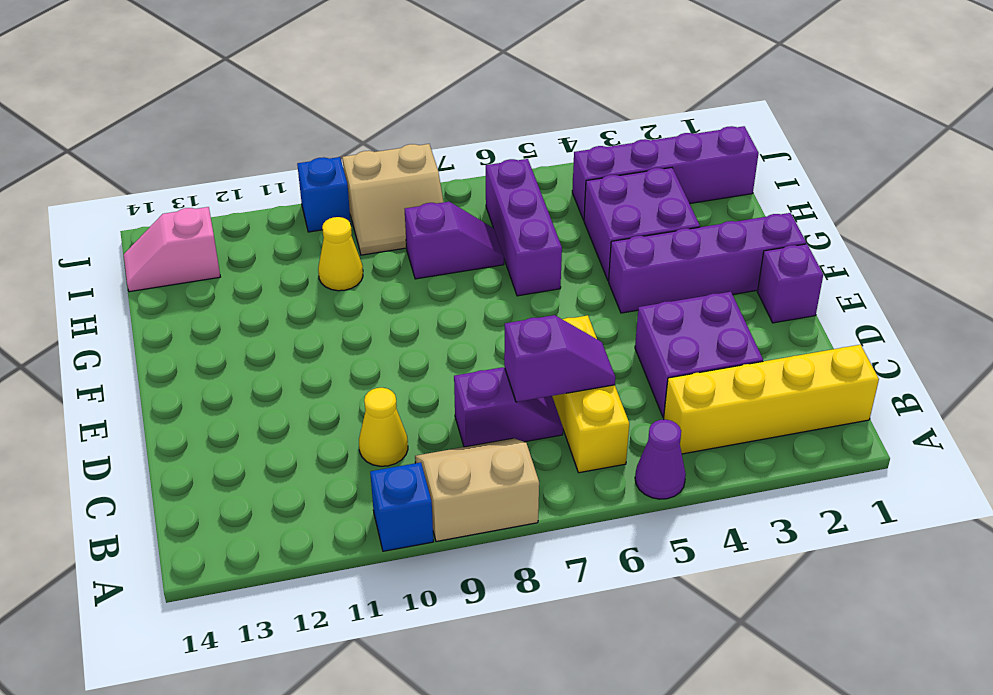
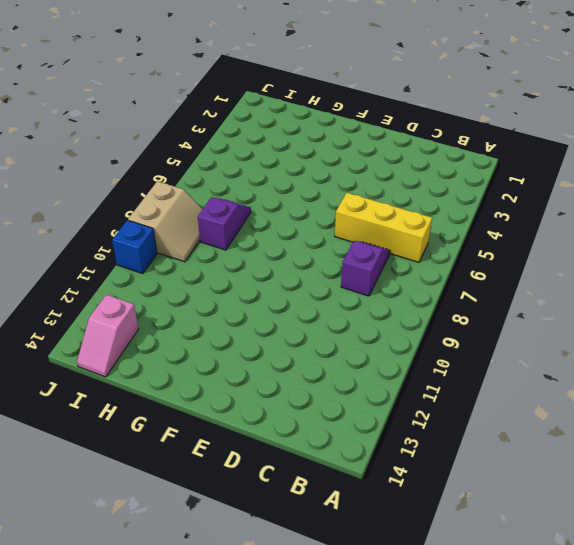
none -> purple 1x1 cone [635,420,686,499]
none -> tan 2x2 slope [415,438,539,542]
none -> blue 1x1 brick [370,462,433,551]

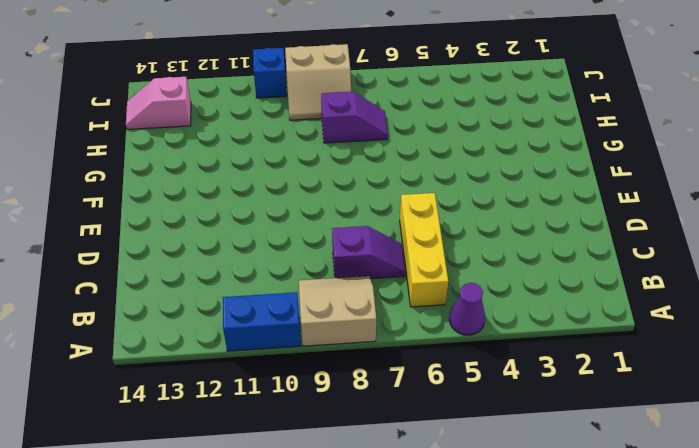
blue 1x2 brick [223,292,301,351] -> blue 1x1 brick [370,462,433,551]
none -> yellow 1x4 brick [664,345,879,454]
none -> purple 2x2 brick [635,292,763,417]
none -> yellow 1x1 cone [359,388,408,466]

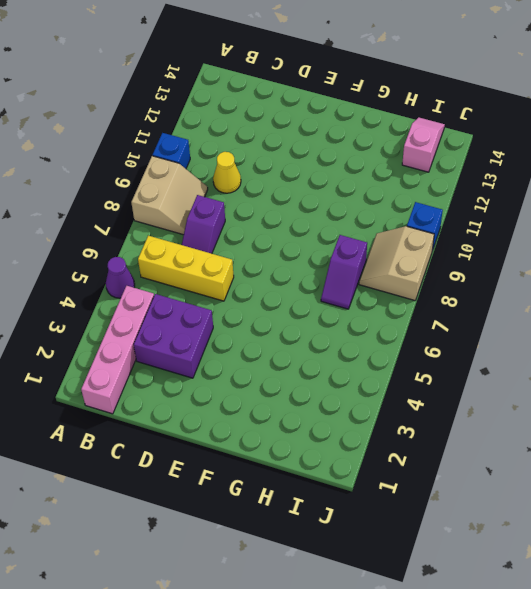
pink 1x4 brick [81,286,154,414] -> yellow 1x4 brick [664,345,879,454]
none -> purple 1x1 brick [758,244,823,323]
none -> purple 1x4 brick [609,213,806,313]
none -> purple 2x2 brick [584,168,700,281]

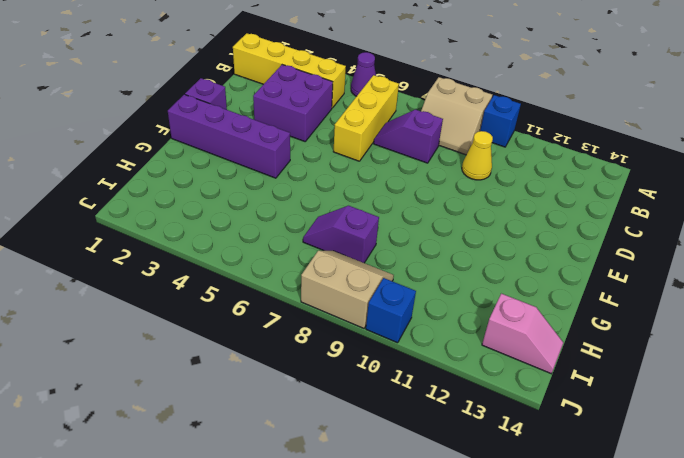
none -> purple 2x2 brick [584,168,700,281]
none -> purple 1x3 brick [486,159,562,296]
none -> yellow 1x1 cone [318,217,363,291]

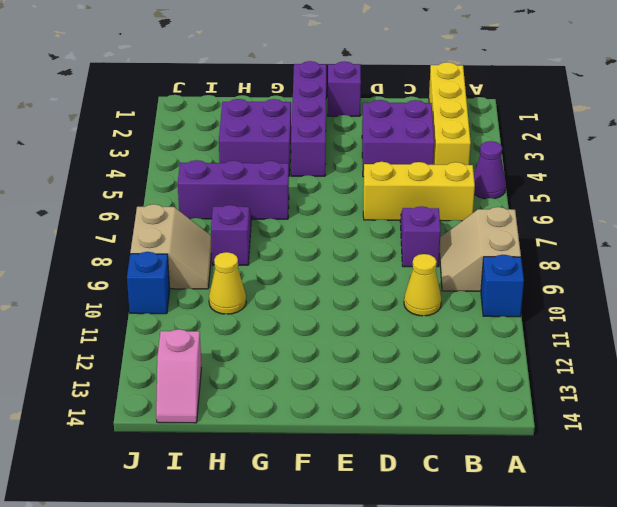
none -> purple 1x4 brick [572,126,759,220]
none -> purple 1x2 slope [504,315,615,402]

